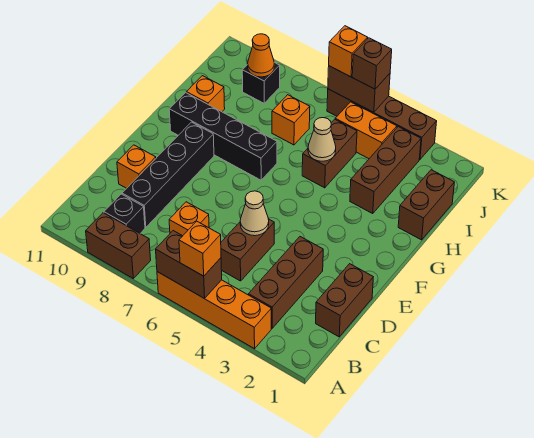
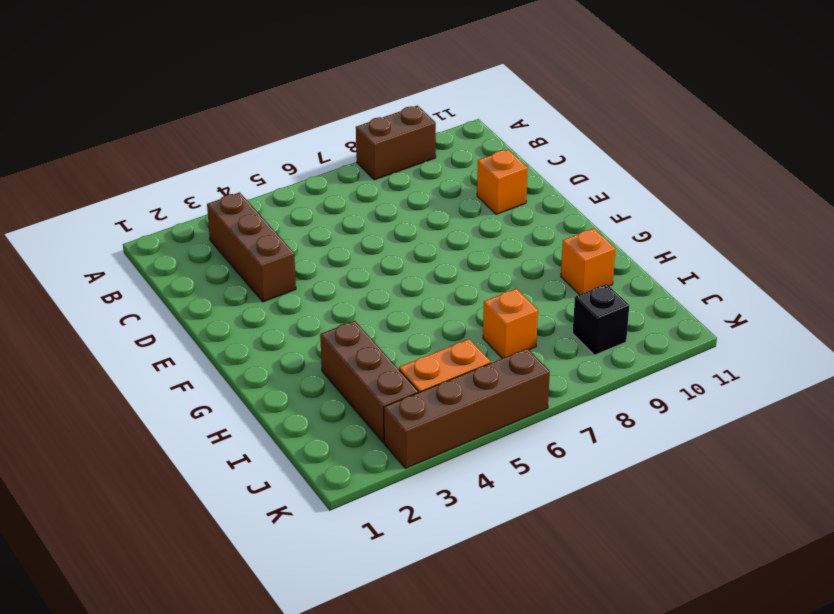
none -> orange 1x4 brick [157,272,271,349]
none -> black 1x1 brick [104,194,145,233]
none -> brown 1x2 brick [316,264,373,337]

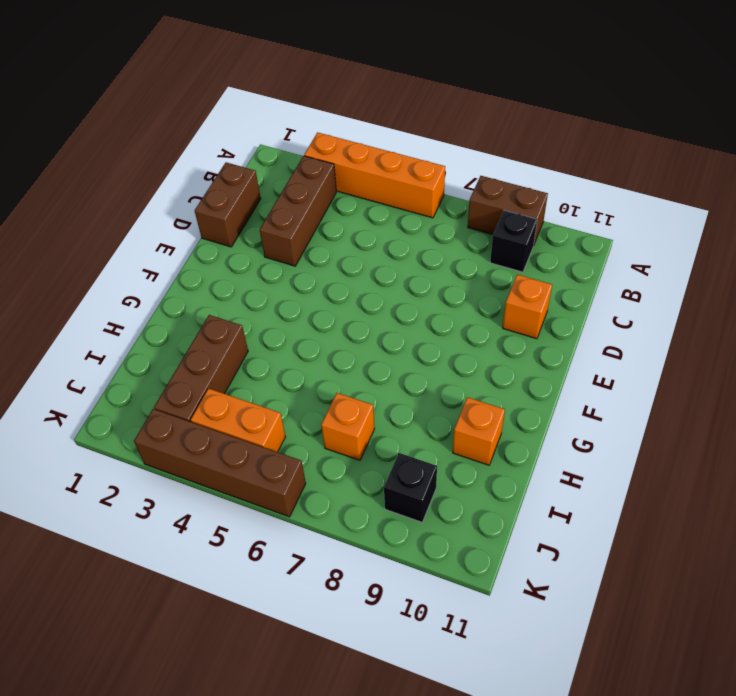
none -> brown 1x2 brick [221,219,274,281]
none -> orange 1x1 brick [169,202,209,236]
none -> black 1x4 brick [122,122,214,227]

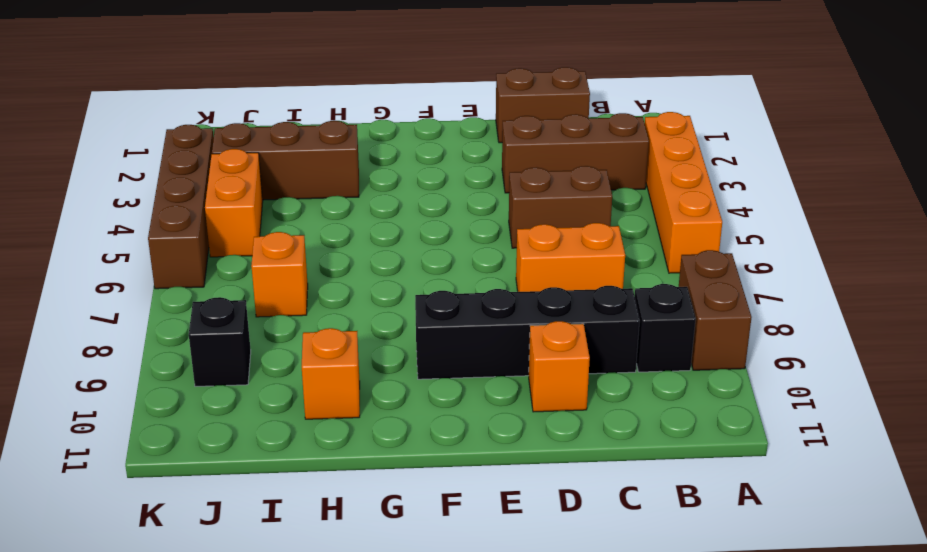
orange 1x2 brick [516,223,625,292] -> orange 1x1 brick [169,202,209,236]
none -> black 1x4 brick [169,93,277,180]
none -> brown 1x2 brick [398,170,455,240]
none -> brown 1x2 brick [302,119,357,188]

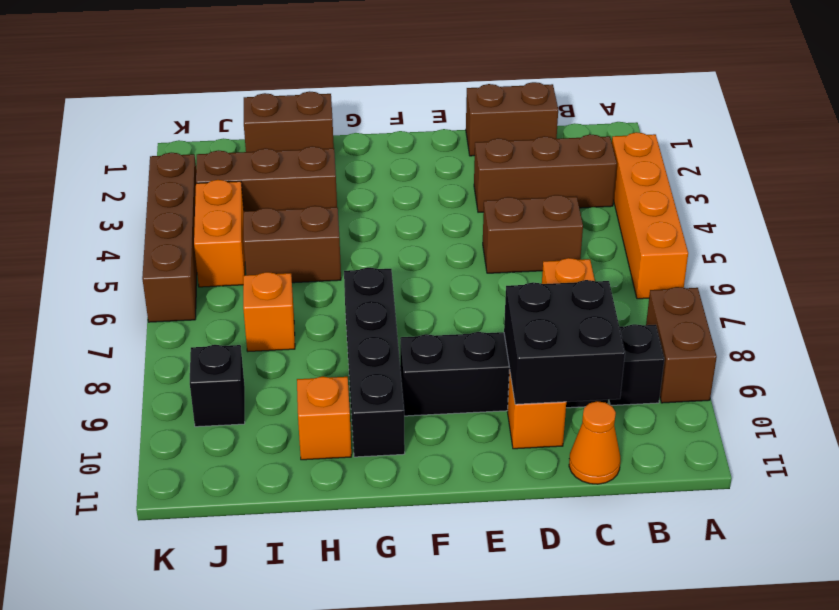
black 2x2 brick [504,280,625,404] -> none
orange 1x1 cone [569,401,620,484] -> orange 1x1 cone moved to [248,34,274,77]
none -> brown 1x2 brick [156,231,222,299]
none -> tan 1x1 cone [240,191,269,236]
none -> tan 1x1 cone [308,118,336,161]

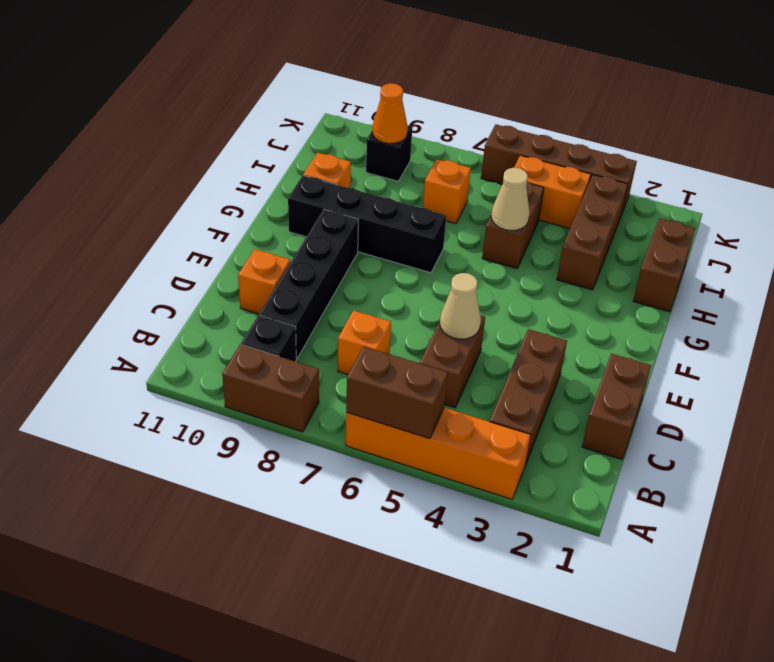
none -> brown 1x2 brick [328,66,390,112]
none -> orange 1x1 brick [179,221,221,276]
none -> brown 1x1 brick [352,38,392,89]

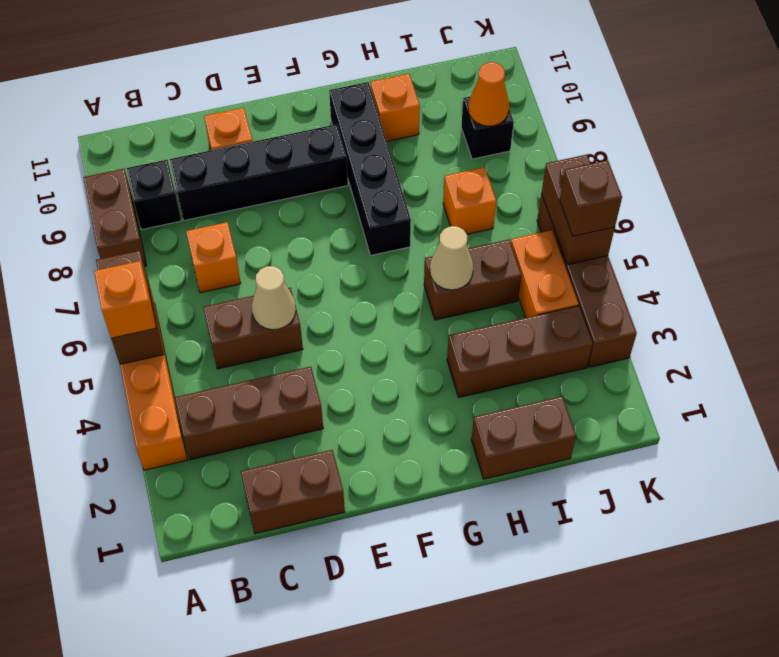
none -> orange 1x1 brick [329,26,368,77]

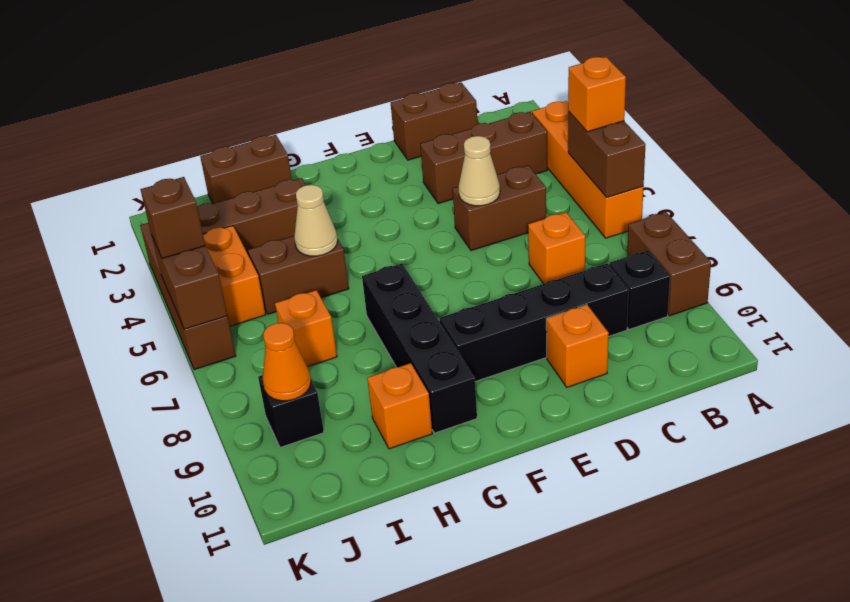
none -> orange 1x1 brick [329,26,368,77]

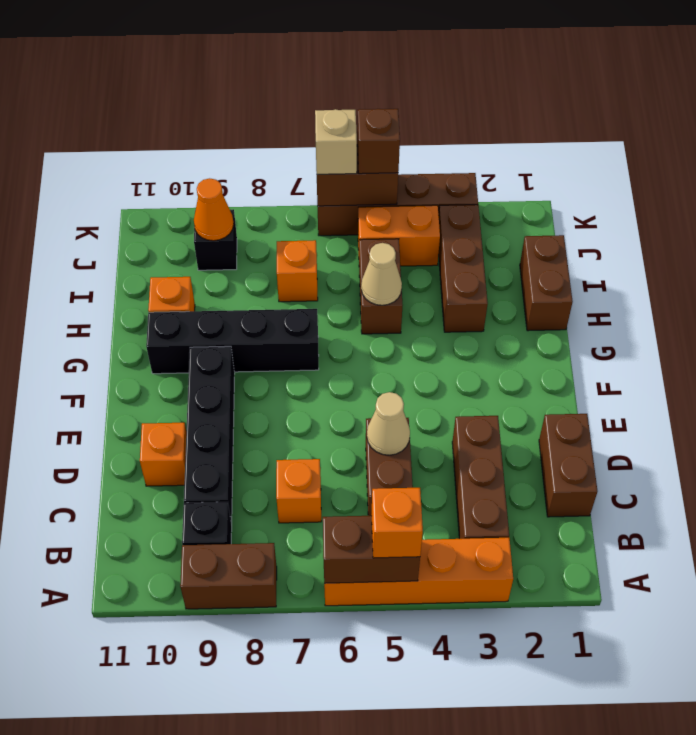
tan 1x1 brick [315,109,357,174] -> orange 1x1 brick [329,26,368,77]

